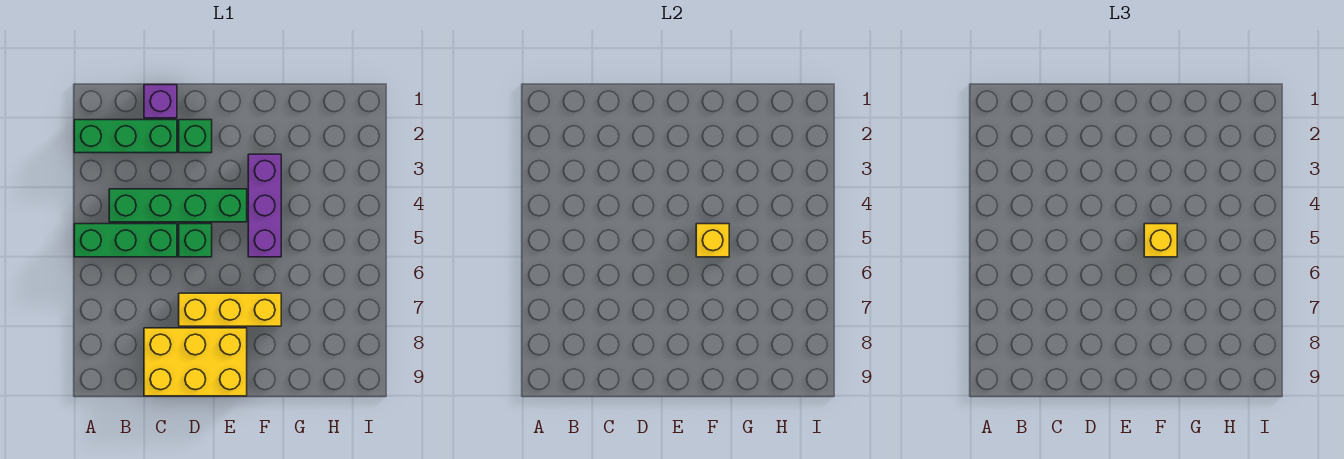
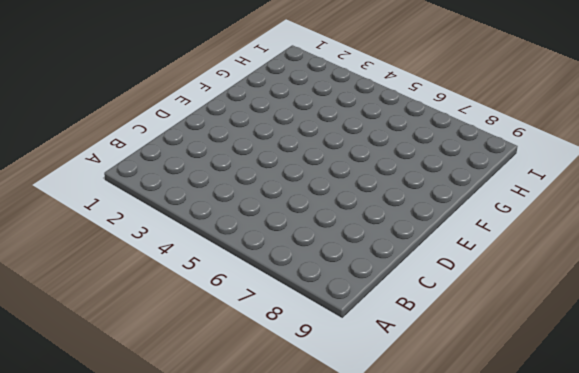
none -> green 1x3 brick [74,120,177,153]
none -> green 1x3 brick [74,224,177,257]

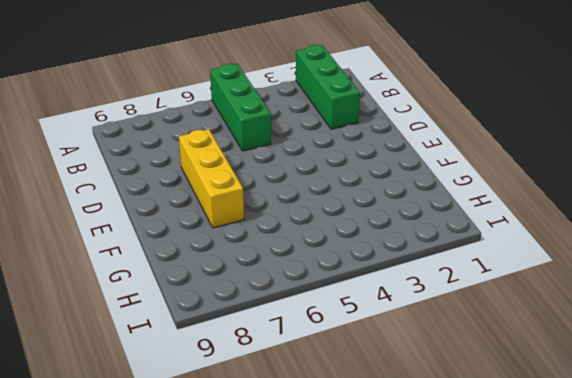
none -> green 1x4 brick [109,189,247,222]
none -> purple 1x1 brick [144,85,177,118]

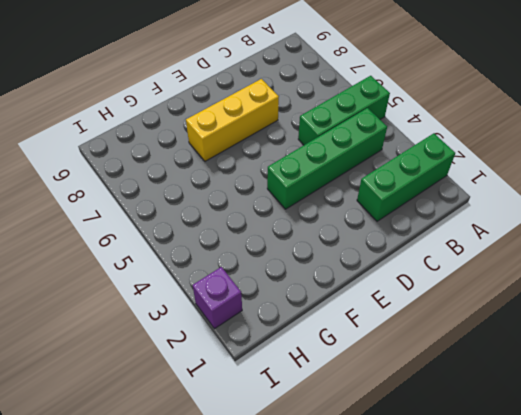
purple 1x1 brick [193,267,242,329] -> purple 1x1 brick moved to [144,85,177,118]
none -> yellow 2x3 brick [144,328,247,396]
none -> green 1x1 brick [179,120,212,153]

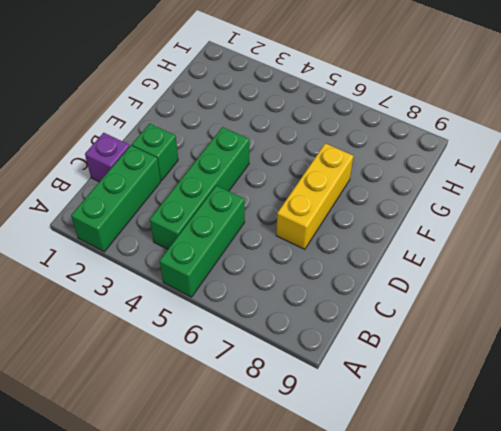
none -> yellow 2x3 brick [144,328,247,396]
none -> green 1x1 brick [179,224,212,257]

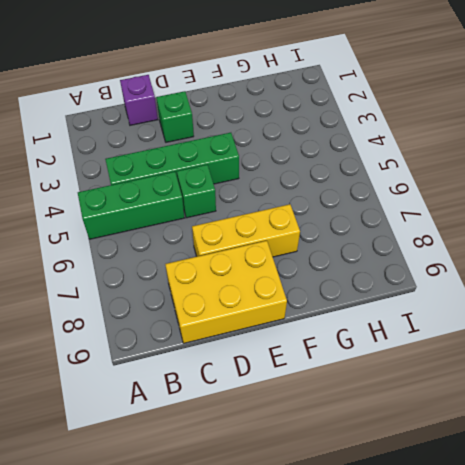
none -> green 1x3 brick [74,120,177,153]
none -> purple 1x3 brick [248,154,281,257]

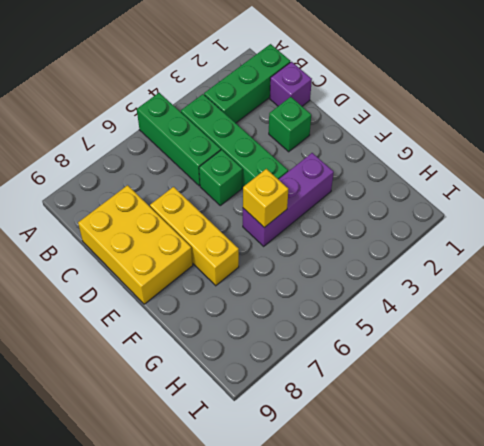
green 1x3 brick [204,44,290,123] -> green 1x3 brick turned to [74,120,177,153]
none -> yellow 1x1 brick [1144,224,1177,257]

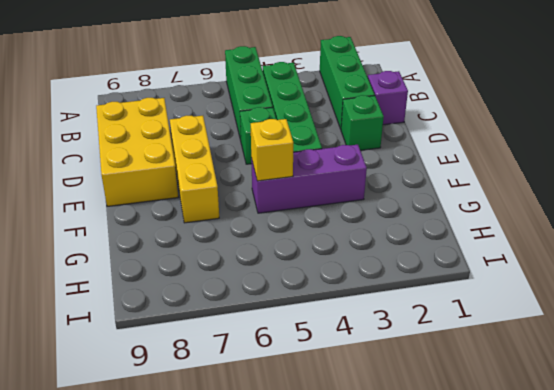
none -> yellow 1x1 brick [1144,224,1177,257]

